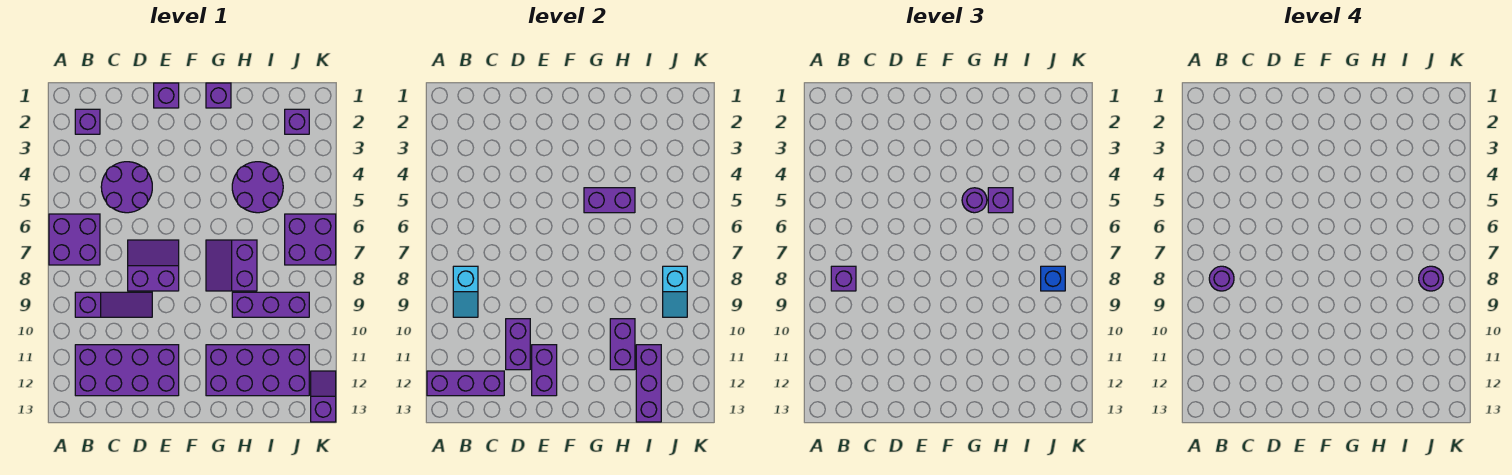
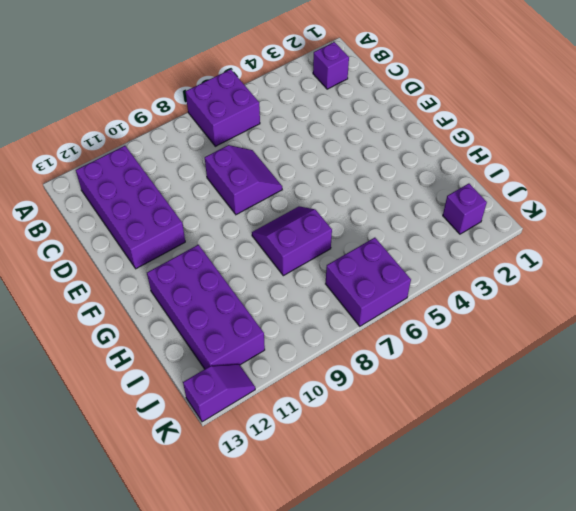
none -> purple 1x3 slope [75,292,152,317]
none -> purple 2x2 round brick [101,162,152,213]
none -> purple 1x1 brick [154,83,179,108]

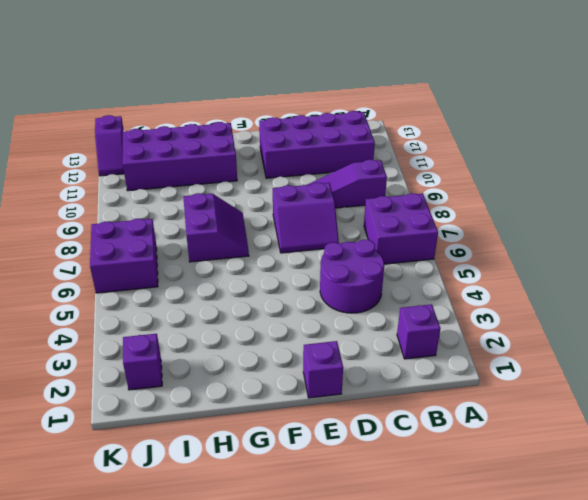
none -> purple 1x1 brick [206,83,231,108]
none -> purple 2x2 round brick [232,162,283,213]
none -> purple 1x3 brick [232,292,309,317]

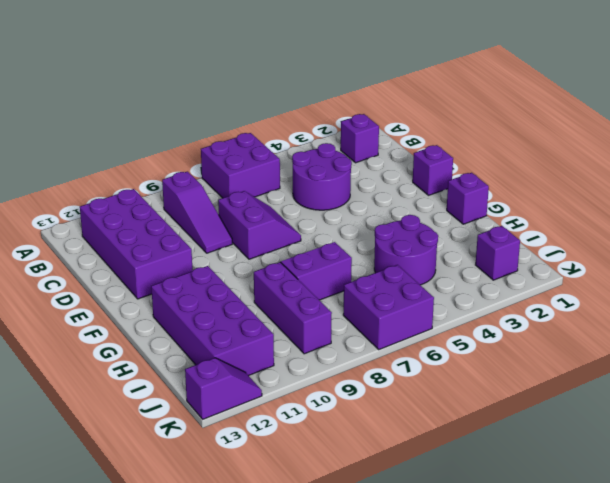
none -> purple 1x3 brick [427,371,504,396]
none -> cyan 1x2 slope [453,266,478,317]
none -> purple 1x2 brick [506,319,530,370]

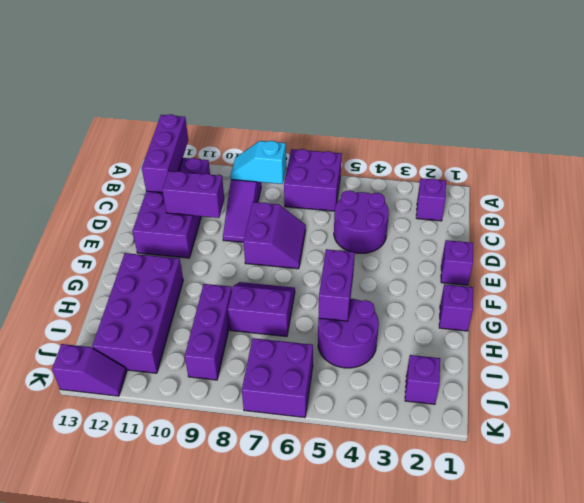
none -> purple 1x2 brick [532,345,557,396]
none -> purple 1x2 brick [610,319,635,370]
none -> purple 1x3 brick [636,345,661,422]

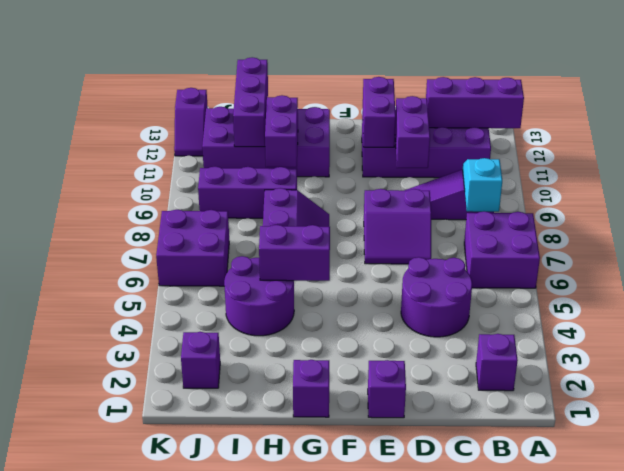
none -> cyan 1x2 slope [663,266,687,317]
none -> purple 1x1 brick [831,266,856,291]
none -> purple 1x1 round brick [962,188,987,213]

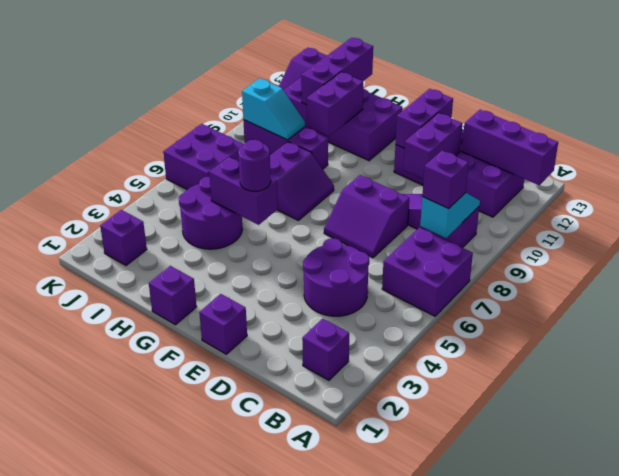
cyan 1x2 slope [242,78,305,140] -> cyan 1x2 slope turned to [663,266,687,317]
none -> purple 1x1 brick [988,188,1013,213]
none -> blue 1x1 brick [1041,266,1065,291]
none -> purple 1x1 round brick [1209,266,1234,291]

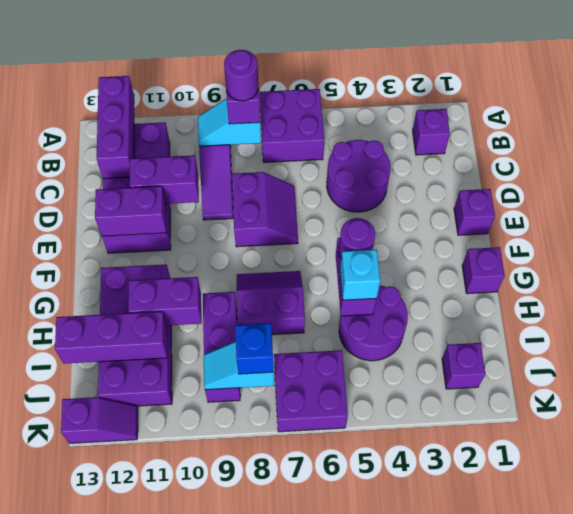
cyan 1x1 brick [340,250,380,300] -> purple 1x1 brick [988,188,1013,213]
none -> purple 1x1 round brick [1419,266,1443,291]

